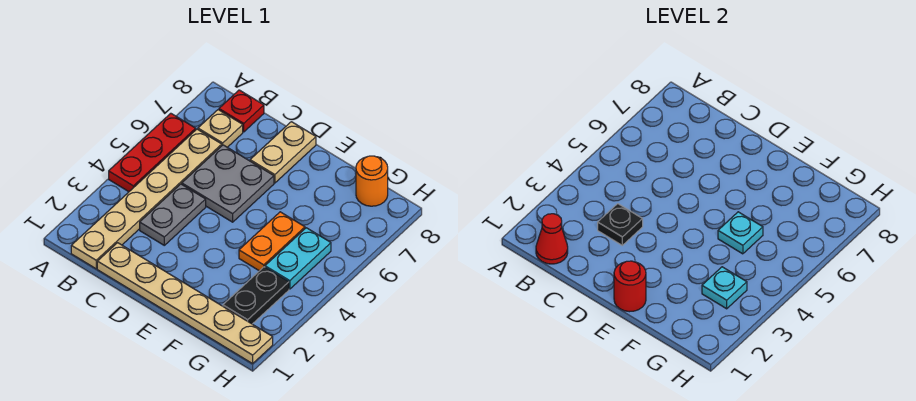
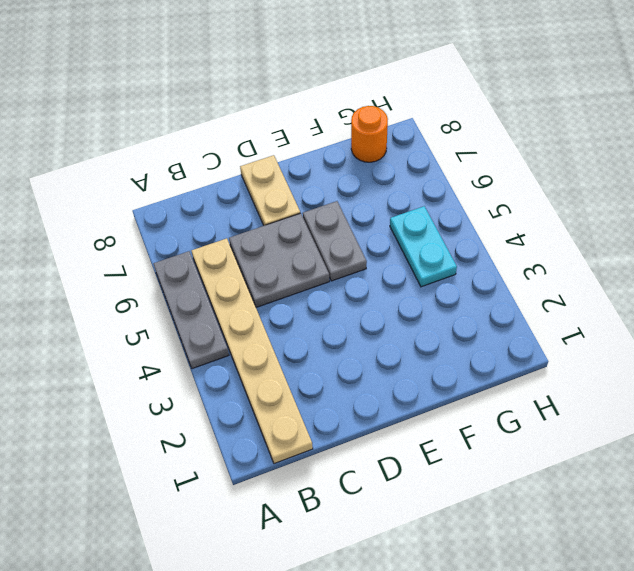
grey 1x3 plate [153,251,229,369] -> red 1x3 plate [109,113,196,192]
grey 1x2 plate [303,201,367,281] -> grey 1x2 plate moved to [140,184,206,245]
none -> tan 1x1 plate [198,110,243,147]
none -> red 1x1 plate [219,90,264,132]
none -> tan 1x6 plate [97,243,273,364]

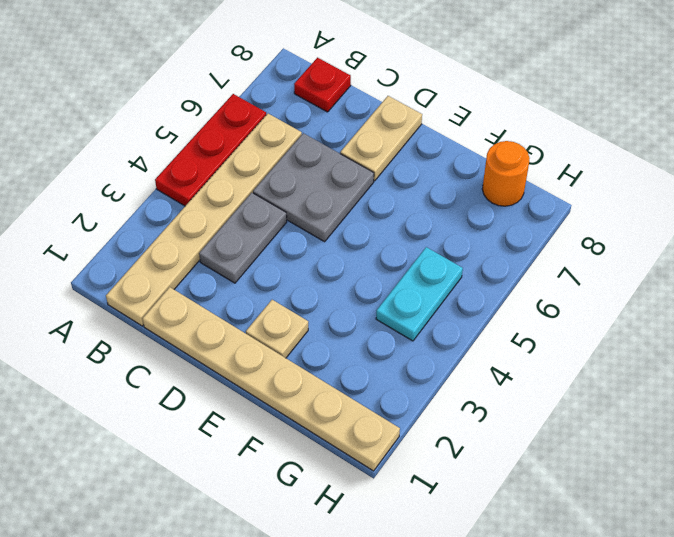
tan 1x1 plate [246,300,308,358] -> tan 1x1 plate moved to [198,110,243,147]
none -> orange 1x2 plate [239,212,305,271]
none -> black 1x2 plate [223,267,289,324]
none -> red 1x1 cone [536,214,568,264]

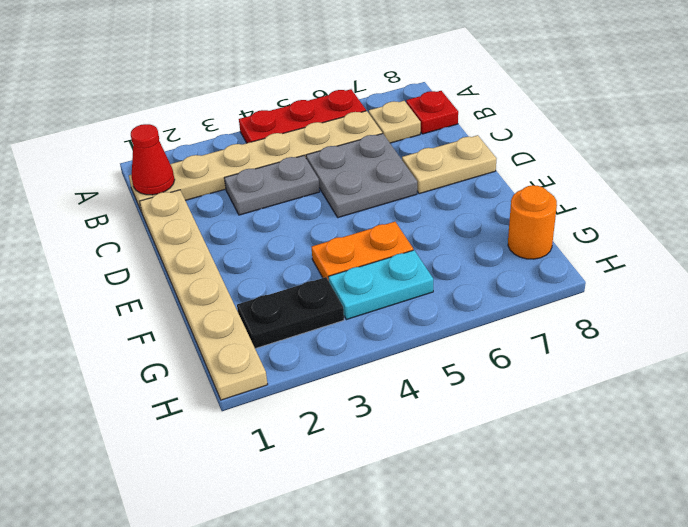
none -> black 1x1 plate [598,204,643,245]
none -> red 1x1 round brick [614,261,646,312]
none -> cyan 1x1 plate [718,212,763,254]

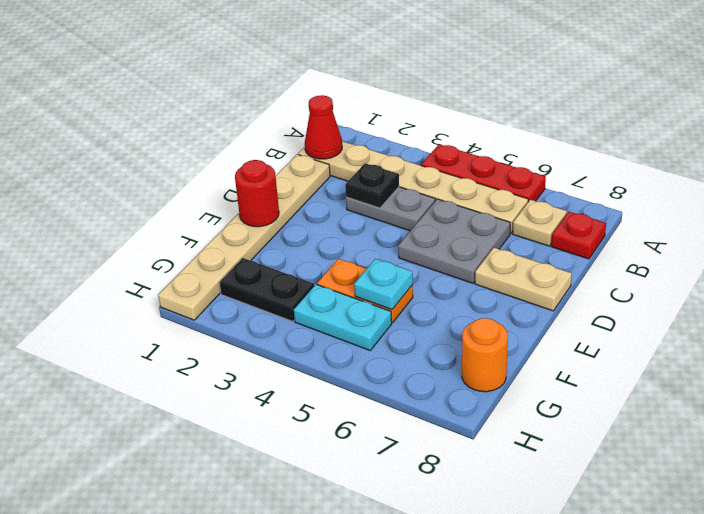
none -> cyan 1x1 plate [702,267,747,309]

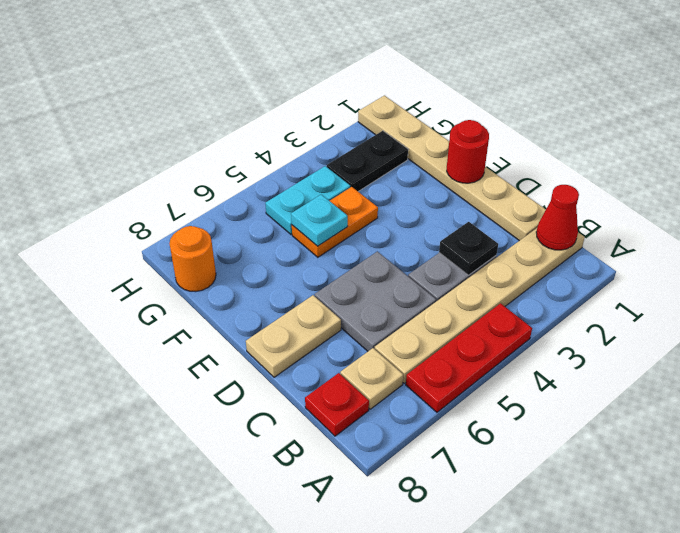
none -> cyan 1x1 plate [702,267,747,309]

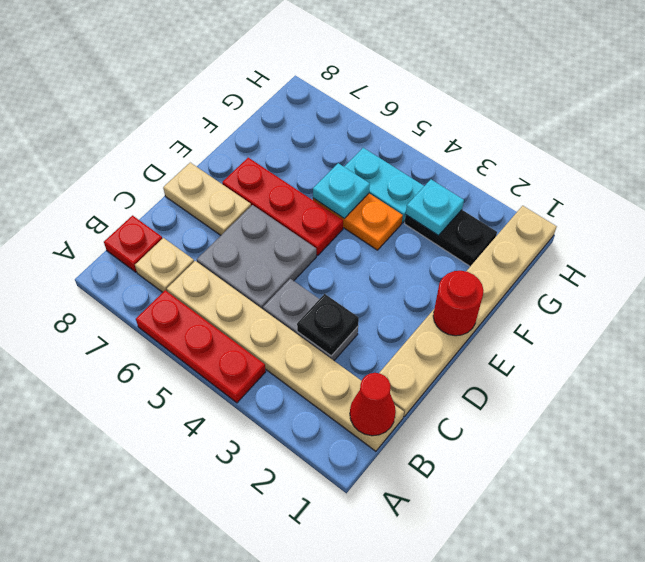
red 1x3 plate [222,158,343,256] -> none
none -> orange 1x1 round brick [356,156,388,206]

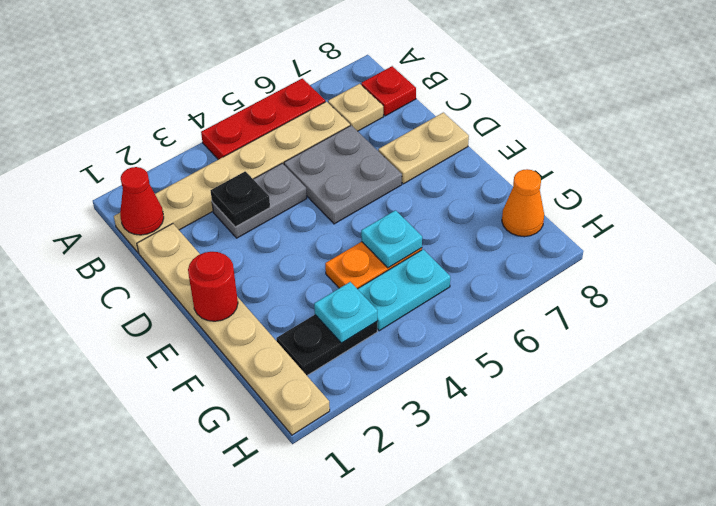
orange 1x1 cone [502,169,544,237] -> orange 1x1 round brick [356,156,388,206]

